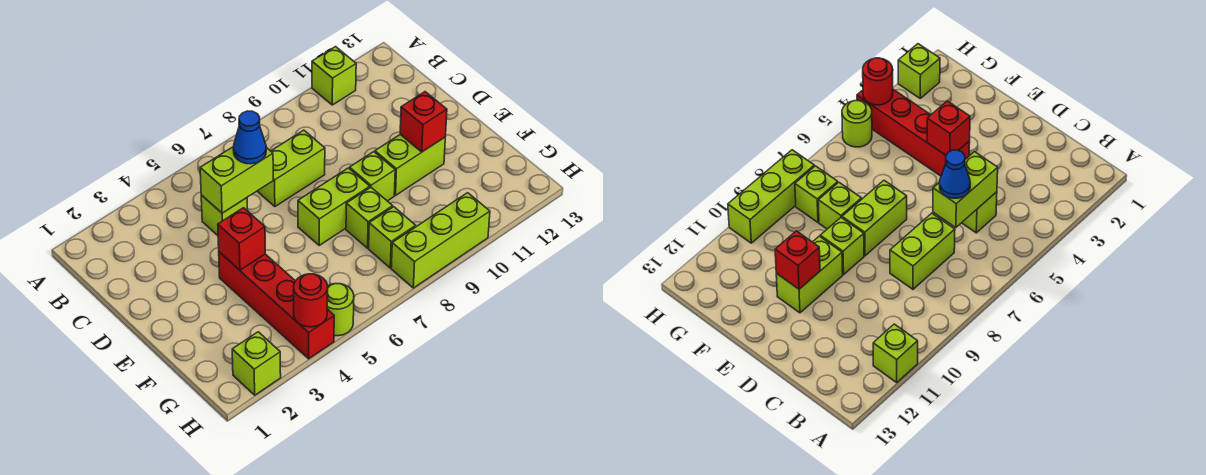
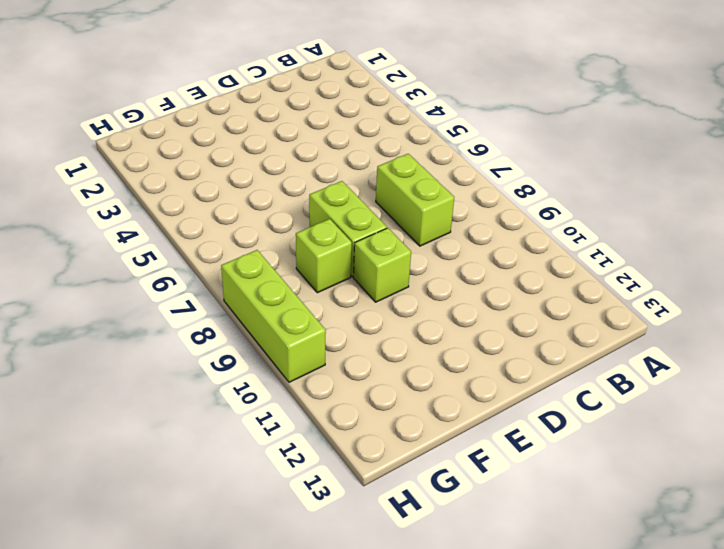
none -> lime 1x1 brick [312,47,356,105]
none -> lime 1x1 brick [201,195,248,235]
none -> red 1x4 brick [219,252,334,359]

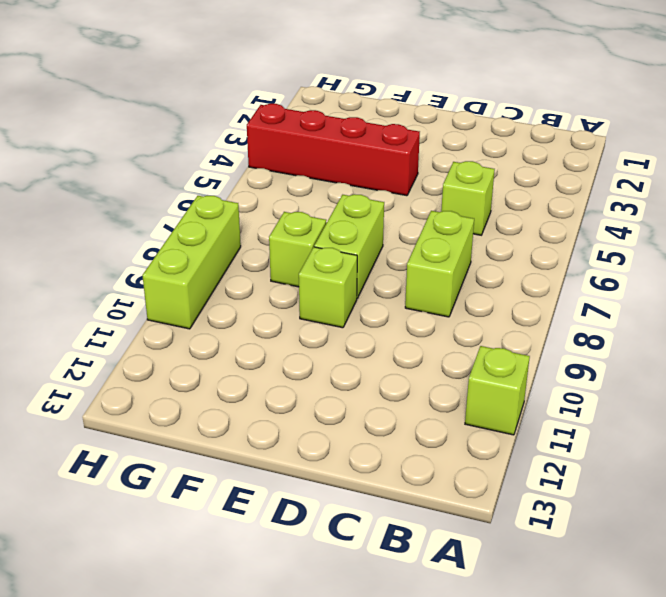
none -> lime 1x2 brick [375,134,445,195]
none -> lime 1x1 brick [369,207,416,268]
none -> lime 1x1 brick [232,332,281,395]

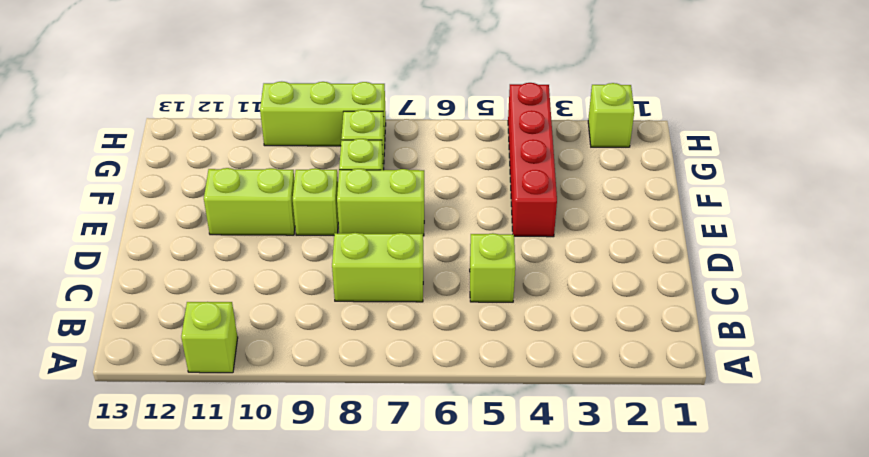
none -> lime 1x1 round brick [327,284,354,336]
none -> lime 1x2 brick [200,146,273,213]
none -> red 1x1 brick [218,208,265,270]

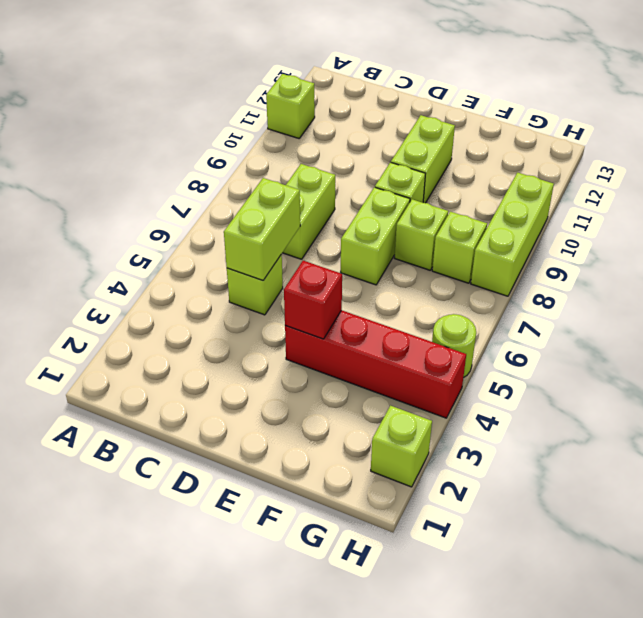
none -> red 1x1 brick [400,92,447,152]
none -> red 1x1 round brick [294,274,328,327]
none -> blue 1x1 cone [233,111,266,164]

